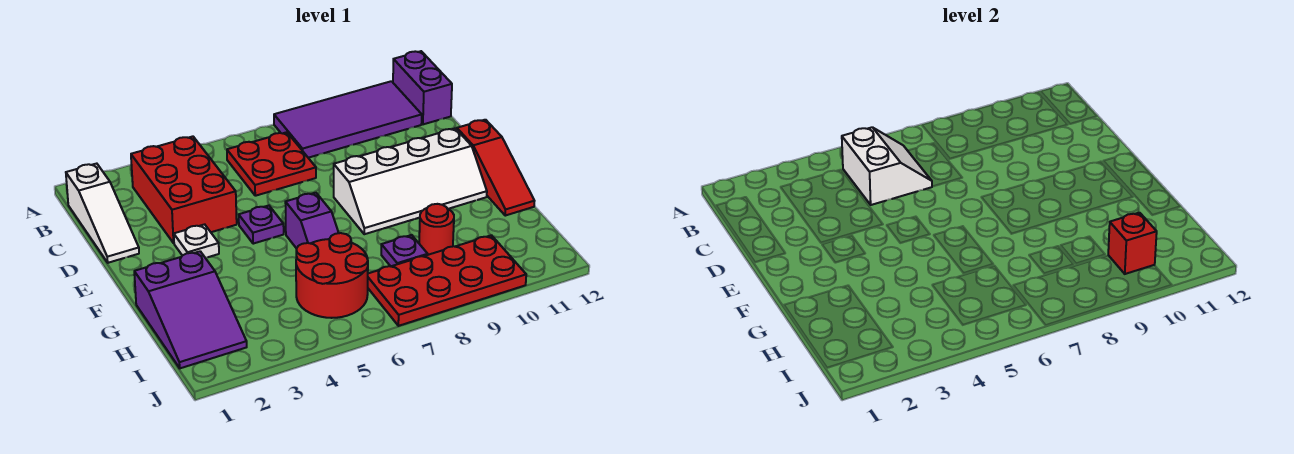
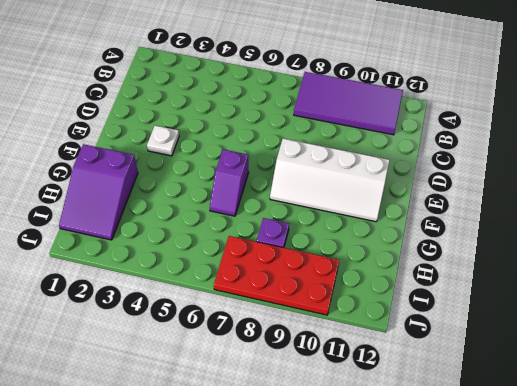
none -> purple 1x2 brick [393,51,452,124]
none -> white 1x3 slope [66,164,139,263]
none -> red 2x3 brick [131,136,237,243]

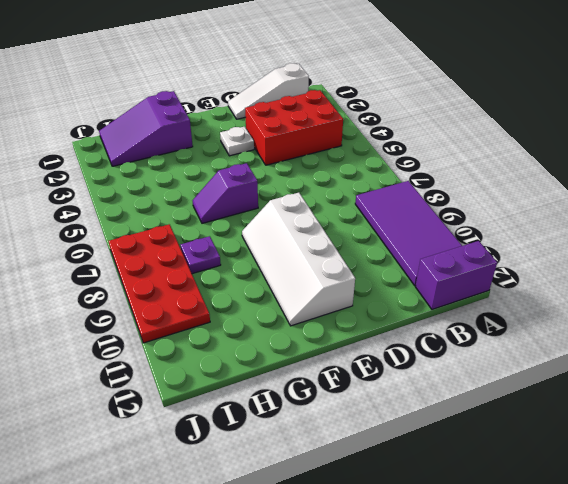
none -> red 2x2 plate [227,132,316,196]
none -> purple 1x1 plate [239,206,284,244]
none -> red 1x3 slope [457,120,534,216]

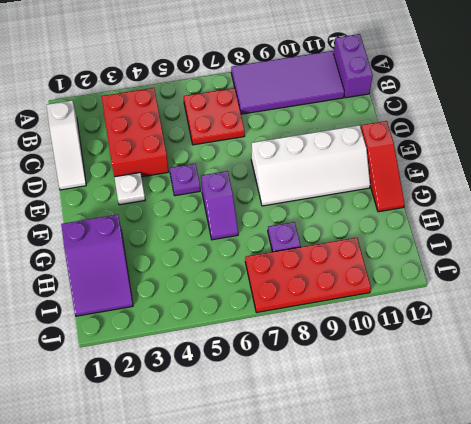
none -> red 2x2 round brick [296,233,368,318]
none -> red 1x1 round brick [419,204,454,255]
none -> white 2x2 slope [842,127,932,205]

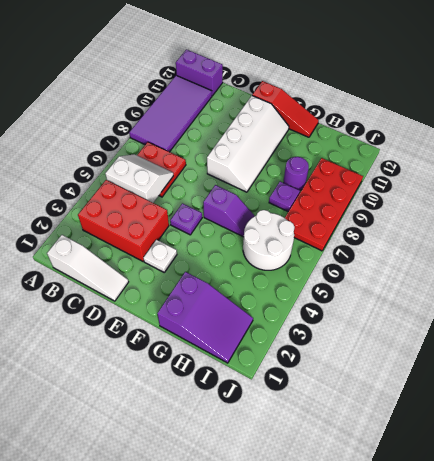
white 2x2 round brick [243,210,295,270] -> red 2x2 round brick [296,233,368,318]
purple 1x1 round brick [284,157,309,190] -> red 1x1 round brick [419,204,454,255]
none -> red 1x1 brick [1108,213,1157,274]

